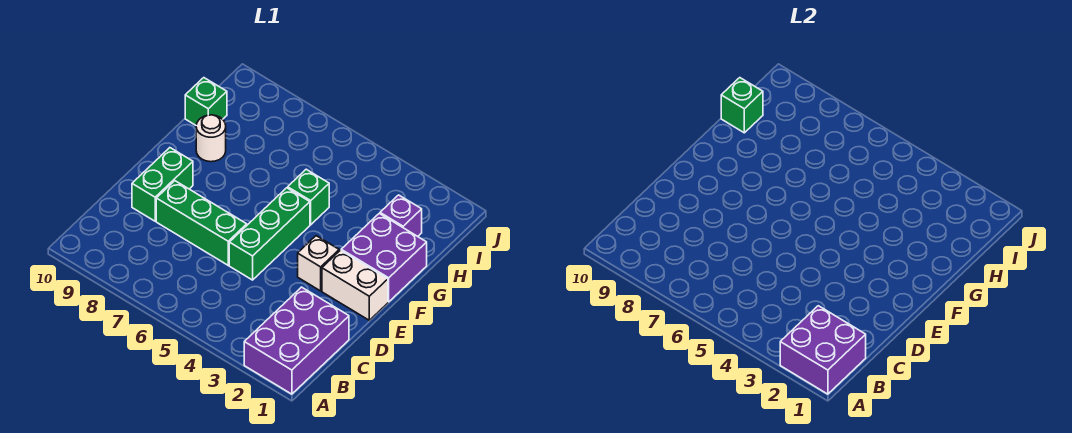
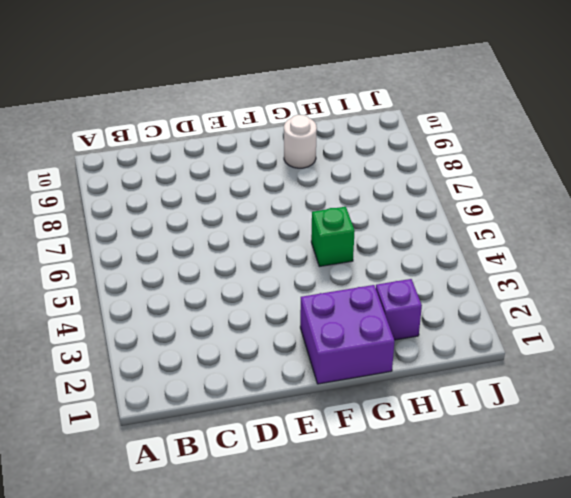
none -> purple 2x3 brick [244,287,349,394]
none -> green 1x3 brick [229,188,310,280]
none -> green 1x3 brick [156,181,247,265]

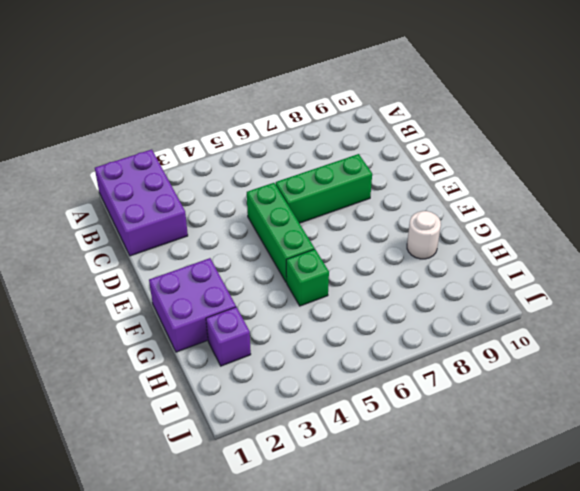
none -> green 1x2 brick [132,148,193,221]
none -> white 1x2 brick [322,250,388,320]
none -> white 1x1 brick [298,236,339,291]

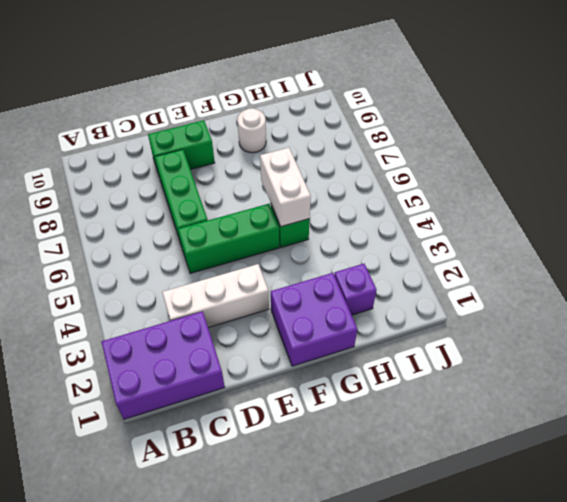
white 1x3 brick [162,264,269,328] -> white 1x1 brick [298,236,339,291]
white 1x2 brick [260,148,311,227] -> white 1x2 brick moved to [322,250,388,320]
none -> green 1x1 brick [185,78,227,125]
none -> purple 2x2 brick [780,306,866,394]
none -> green 1x1 brick [721,78,763,133]

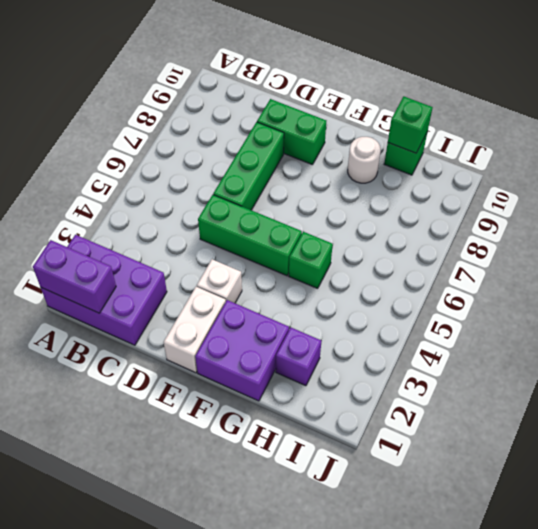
purple 1x2 brick [33,240,116,313] -> purple 2x2 brick [780,306,866,394]

